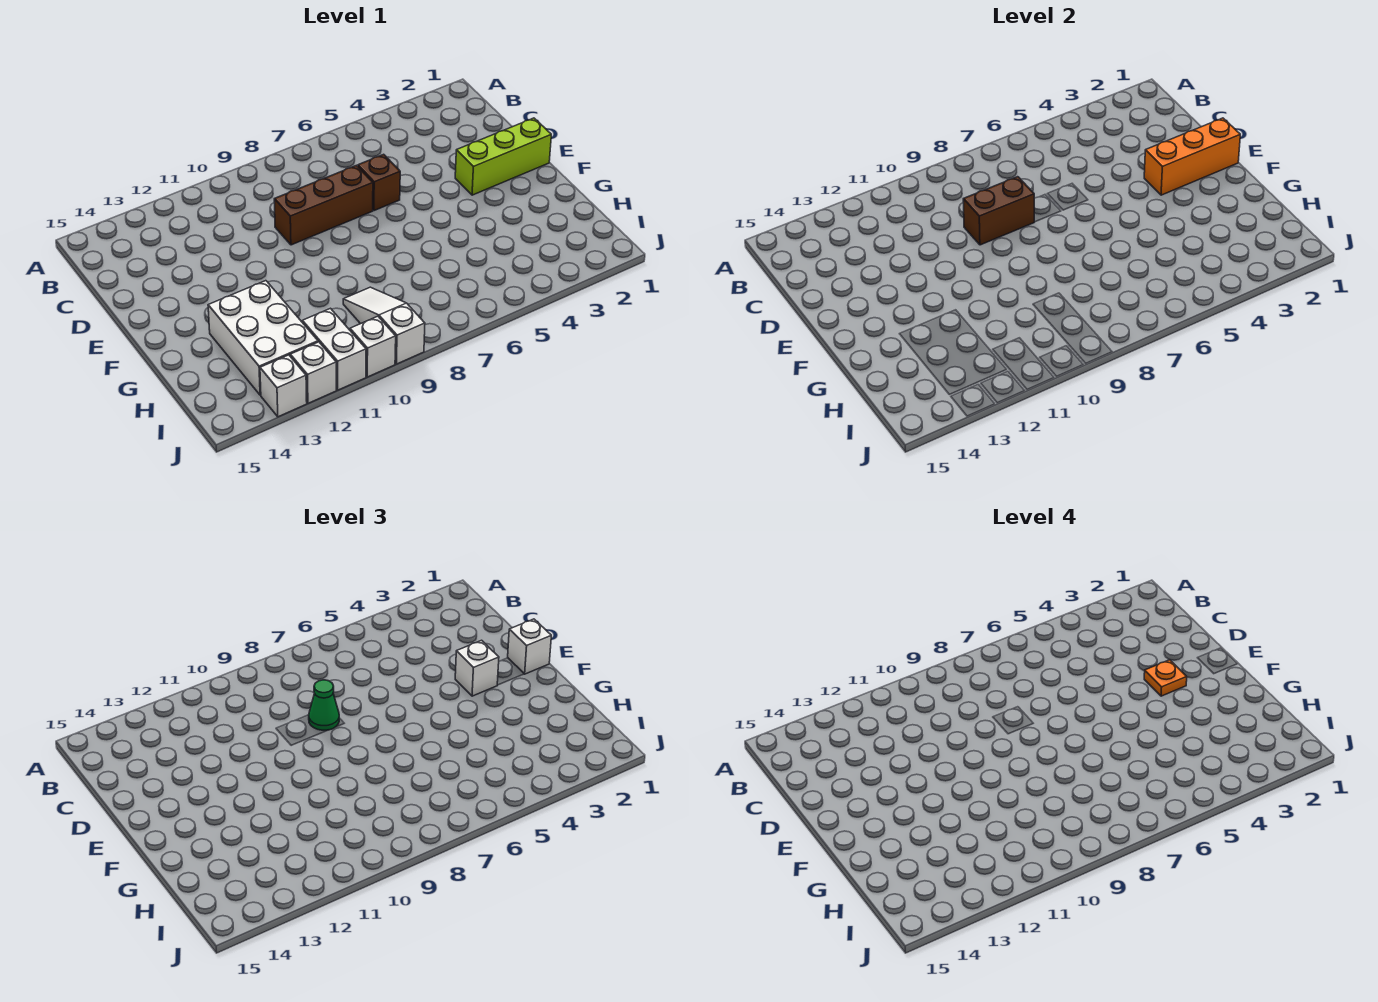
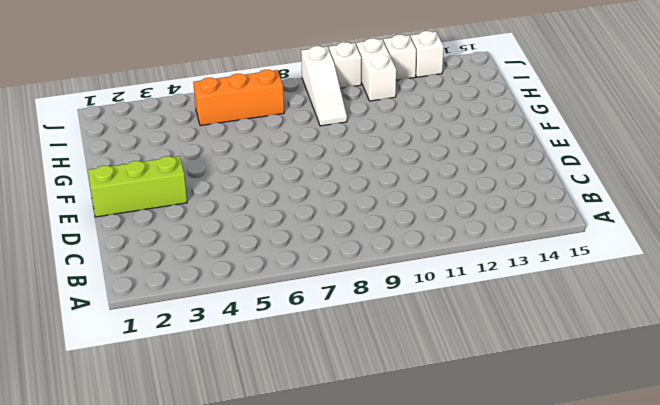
orange 1x3 brick [193,70,284,126] -> orange 1x3 brick moved to [1144,118,1240,195]
none -> brown 1x1 brick [358,154,400,211]
none -> brown 1x3 brick [274,165,373,245]
none -> white 2x3 brick [208,281,318,395]

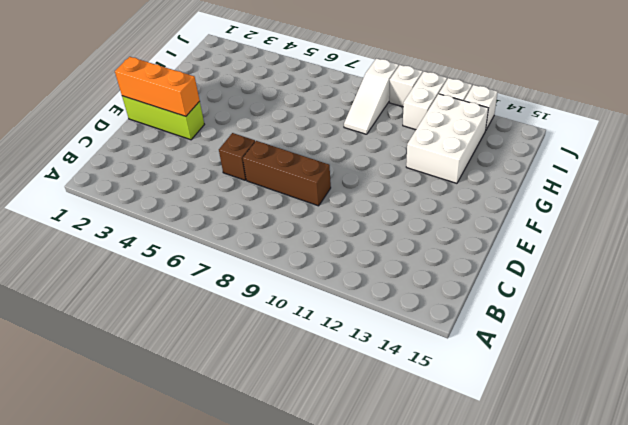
none -> brown 1x2 brick [963,177,1034,245]
none -> green 1x1 cone [309,680,339,730]
none -> white 1x1 brick [508,619,551,674]

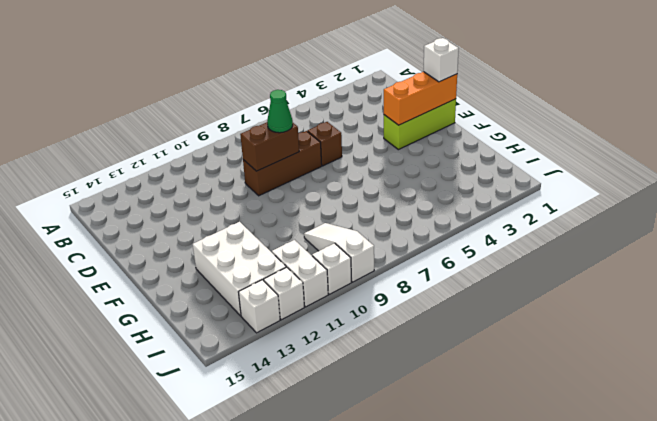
none -> white 1x1 brick [455,640,499,696]
none -> orange 1x1 plate [1144,660,1187,696]

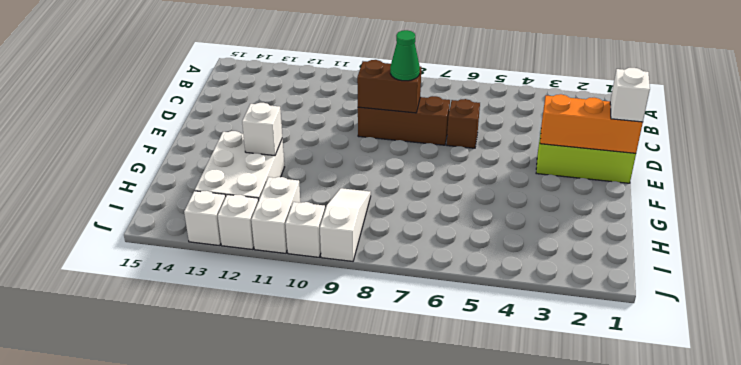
white 1x1 brick [242,103,282,156] -> white 1x1 brick moved to [455,640,499,696]
none -> orange 1x1 plate [1144,660,1187,696]

